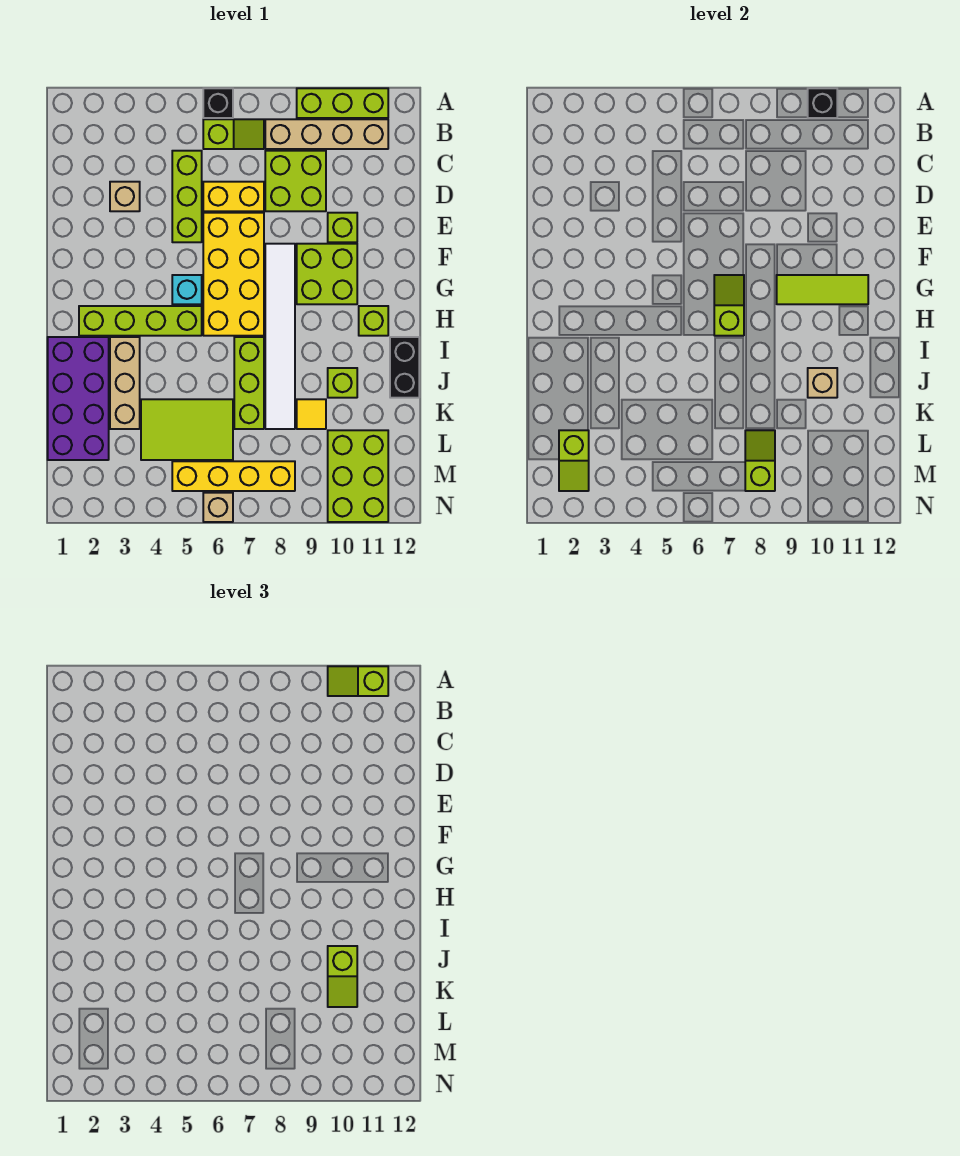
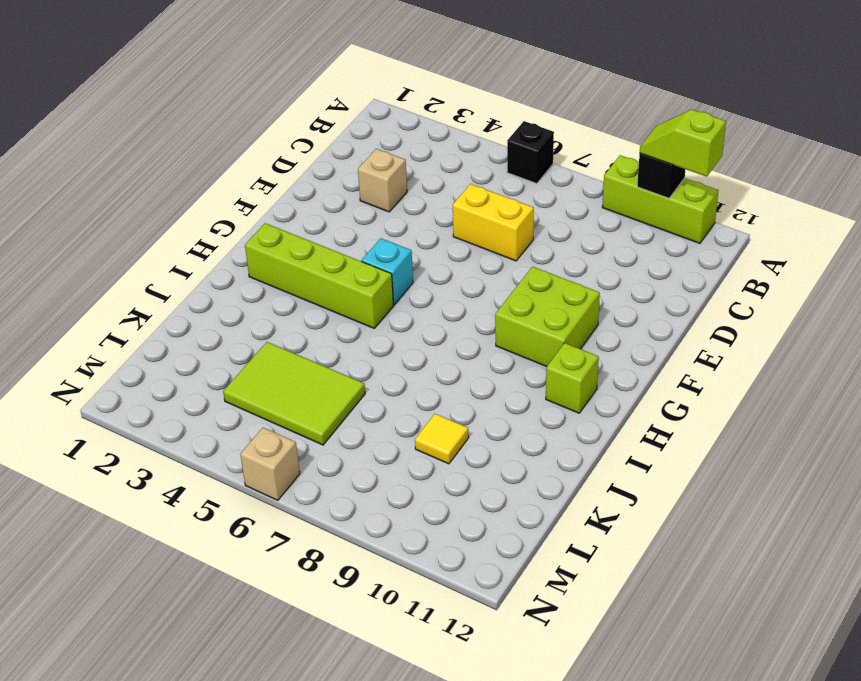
none -> lime 1x2 slope [203,119,264,149]
none -> tan 1x4 brick [265,119,388,149]
none -> lime 1x3 brick [172,151,202,242]
none -> lime 2x2 brick [265,151,326,211]

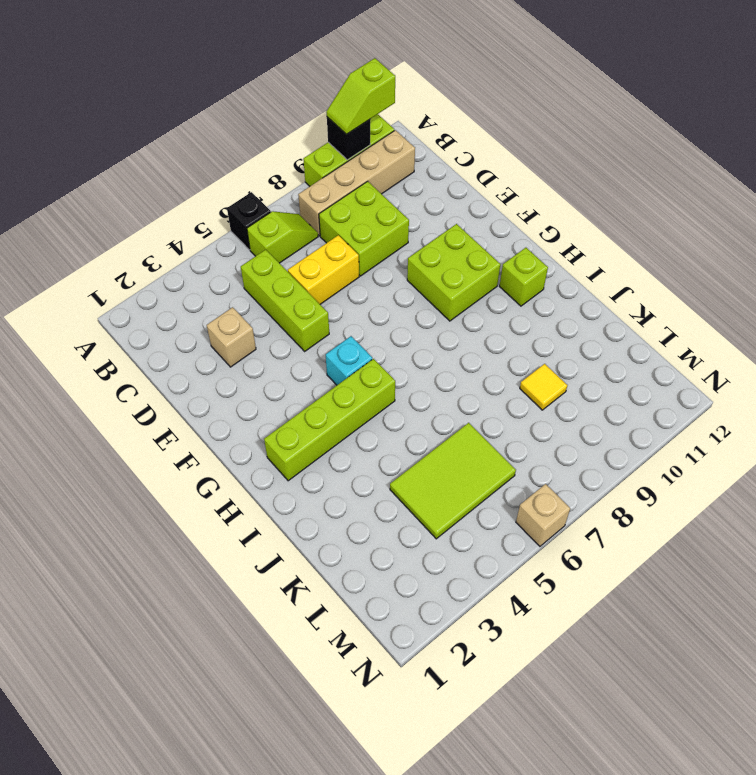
none -> yellow 2x4 brick [203,213,264,336]
none -> lime 1x1 brick [328,213,357,242]
none -> white 1x6 tile [265,244,295,429]
none -> purple 2x4 brick [48,337,109,460]

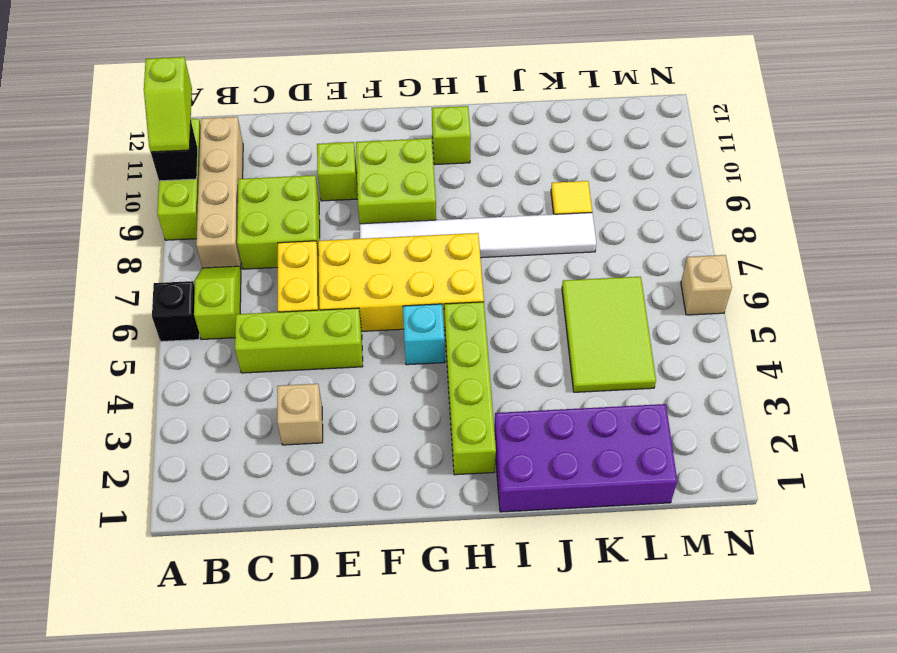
none -> tan 1x3 brick [110,337,140,429]
none -> lime 1x3 brick [234,337,264,429]
none -> black 1x2 brick [390,337,419,398]
none -> lime 1x1 brick [328,368,357,398]

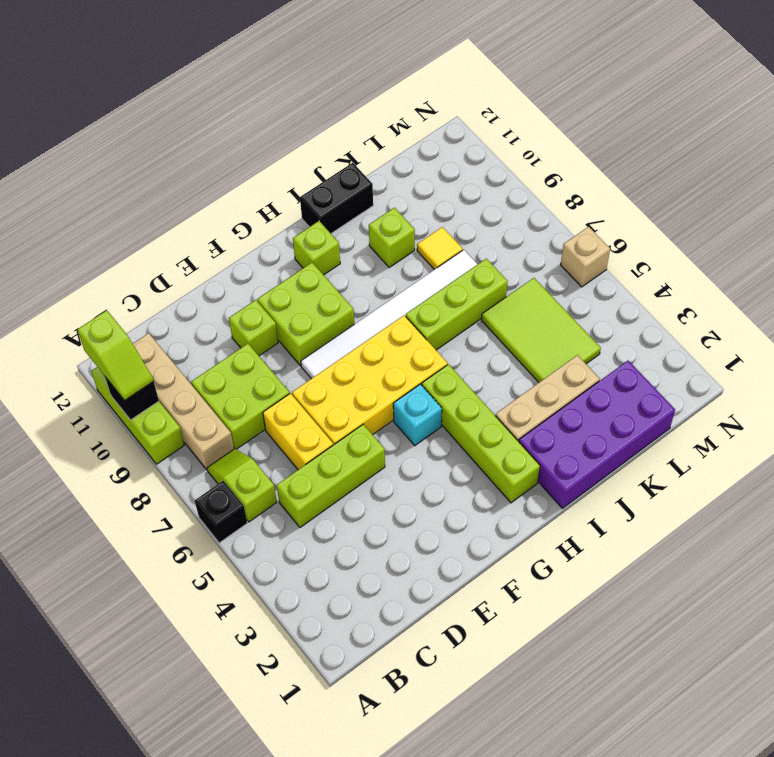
none -> tan 1x1 brick [110,182,140,211]
none -> lime 2x3 brick [328,430,388,522]
none -> yellow 1x4 brick [172,461,295,491]
none -> lime 1x2 slope [714,275,744,336]

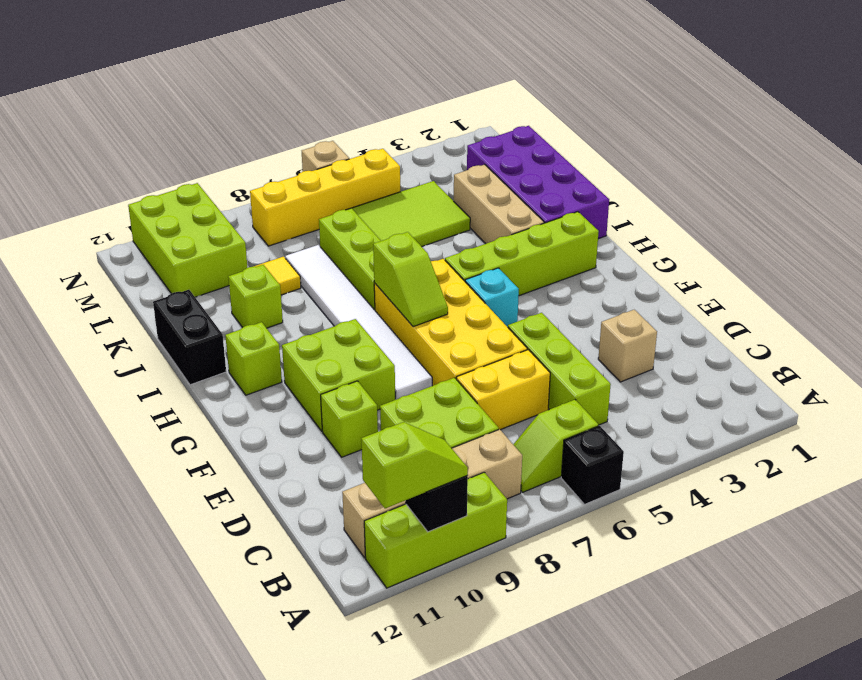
none -> lime 1x3 tile [777,275,868,304]
none -> tan 1x1 brick [808,368,837,398]
none -> lime 1x2 slope [559,430,589,491]
none -> lime 1x2 slope [745,430,775,491]

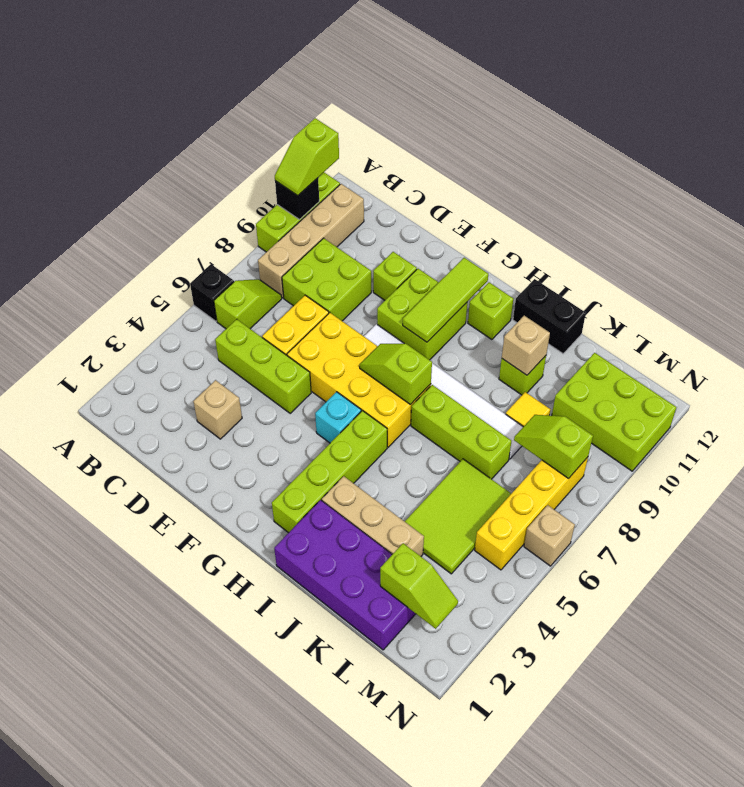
none -> lime 1x2 slope [328,946,357,1007]

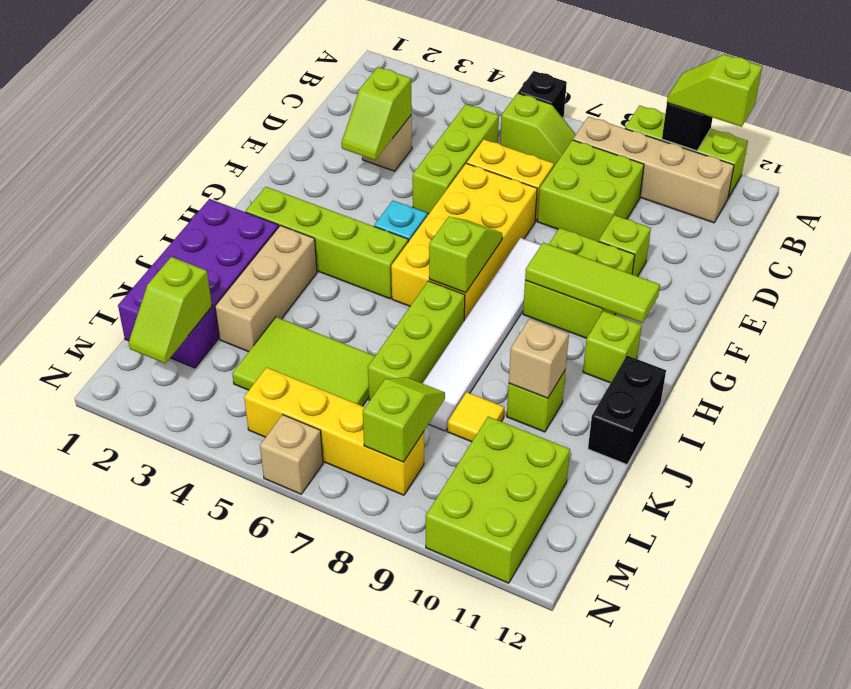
lime 1x2 slope [342,67,412,160] -> lime 1x2 slope moved to [328,946,357,1007]

